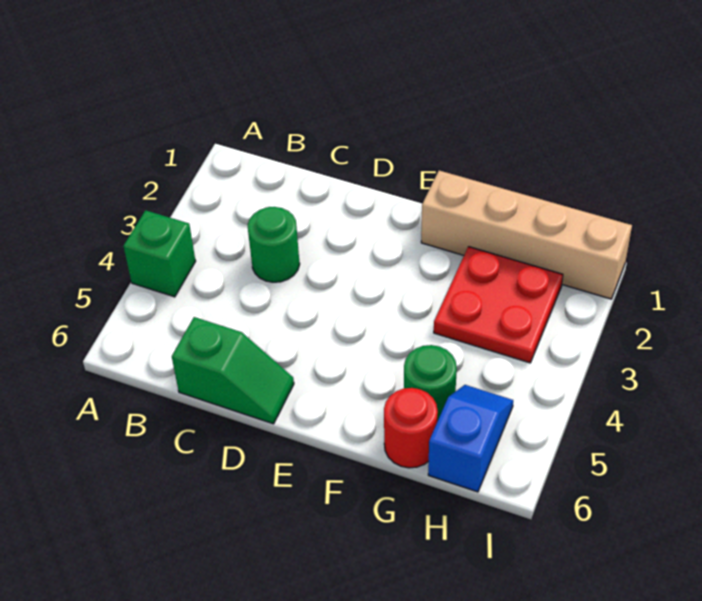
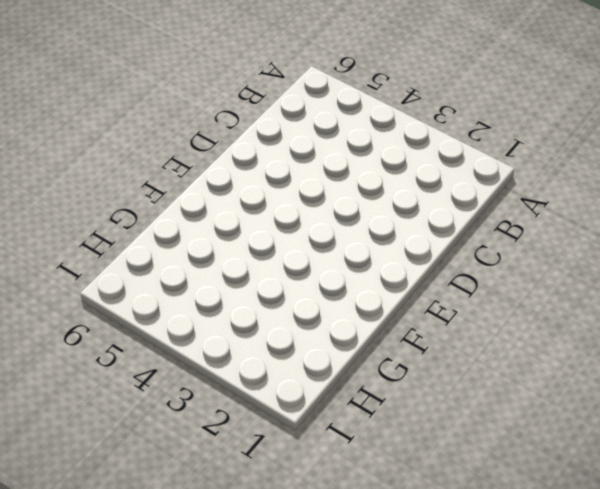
none -> green 1x1 brick [123,210,196,297]
none -> green 1x1 round brick [248,207,300,282]

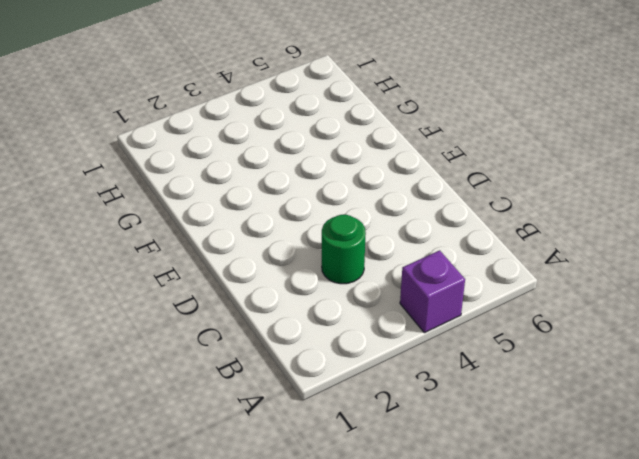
purple 1x1 brick [400,250,465,333] -> green 1x1 brick [123,210,196,297]
none -> green 1x2 slope [172,317,294,424]
none -> tan 1x4 brick [421,171,632,299]

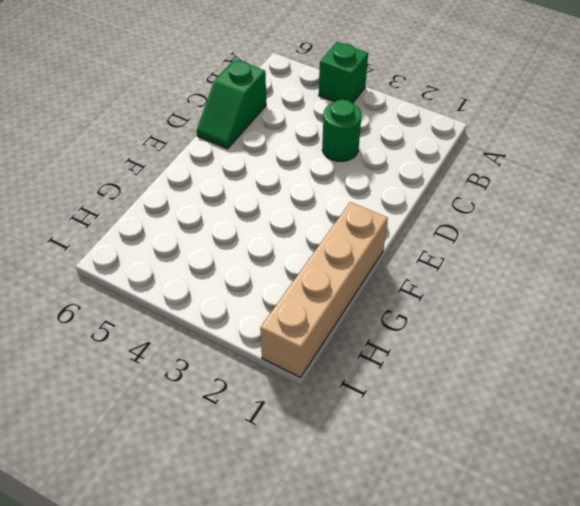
none -> red 2x2 plate [434,247,563,363]
none -> green 1x1 round brick [404,345,457,421]

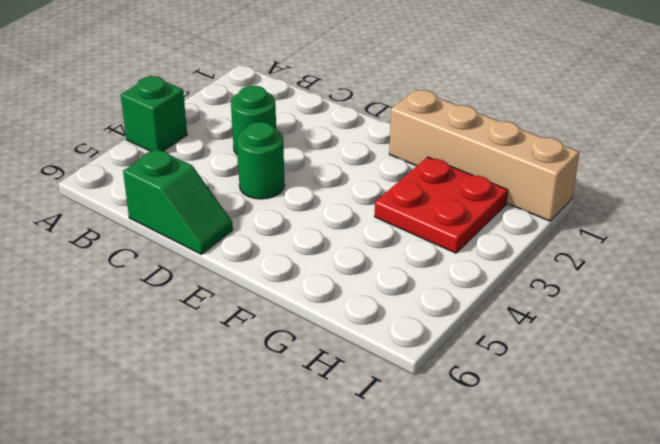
green 1x1 round brick [237,122,285,199] -> green 1x1 round brick moved to [404,345,457,421]
none -> red 1x1 round brick [384,388,438,468]
none -> blue 1x2 slope [428,385,513,492]

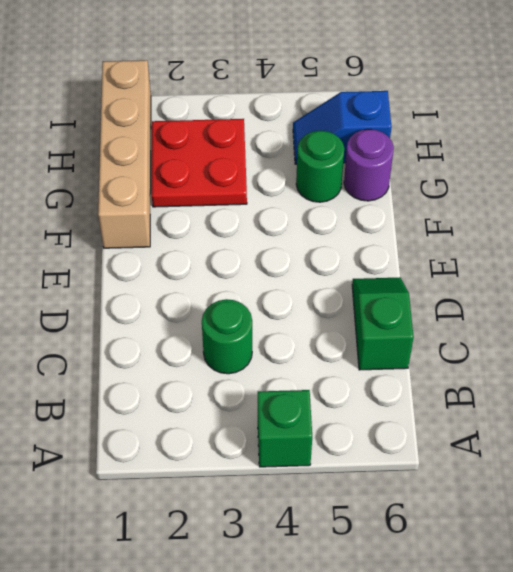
purple 1x1 round brick [344,129,394,201] -> red 1x1 round brick [384,388,438,468]

